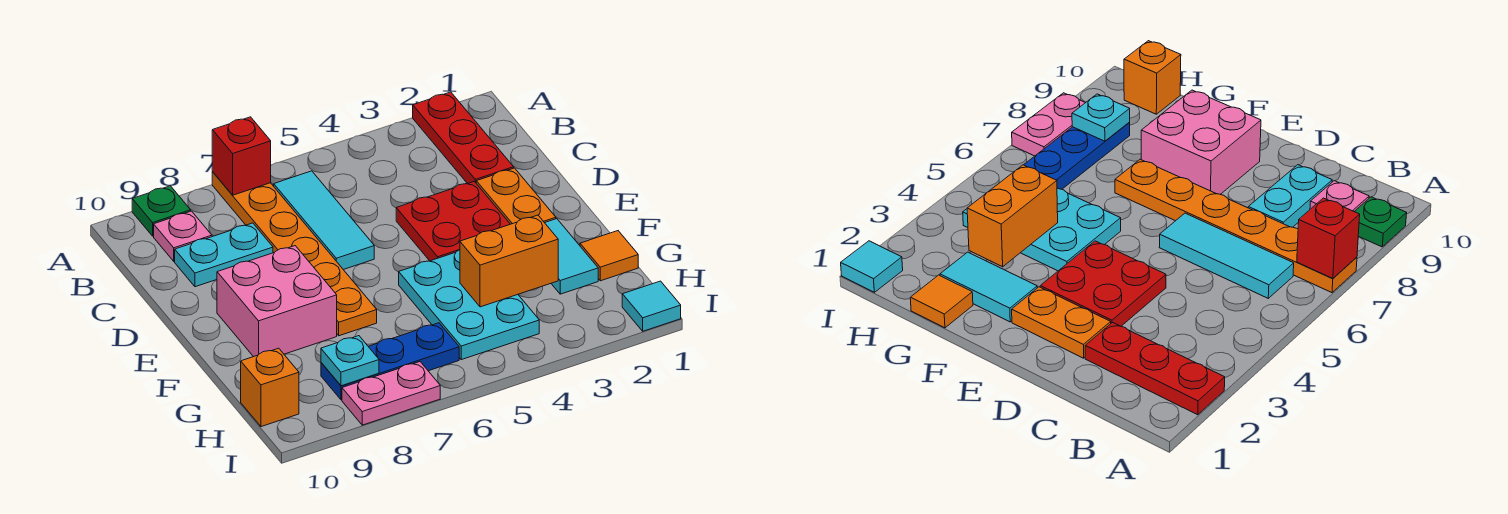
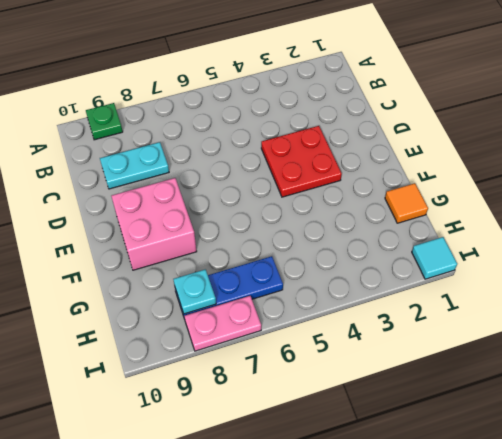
none -> red 1x3 plate [413,92,514,184]
none -> orange 1x6 plate [212,172,377,336]
none -> cyan 1x3 tile [274,171,374,270]

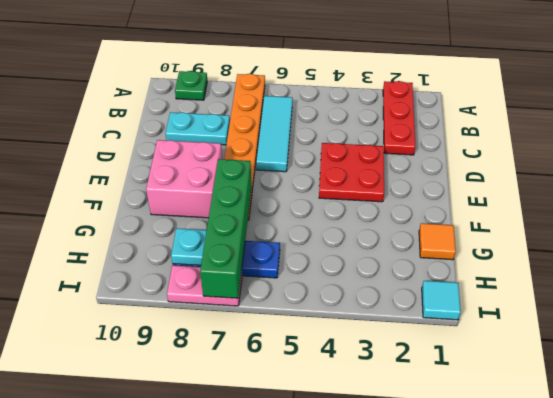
green 1x4 brick [200,159,251,298] -> none
none -> pink 1x1 plate [154,211,212,261]
none -> orange 1x2 plate [476,168,556,224]
none -> cyan 1x2 tile [545,219,598,294]

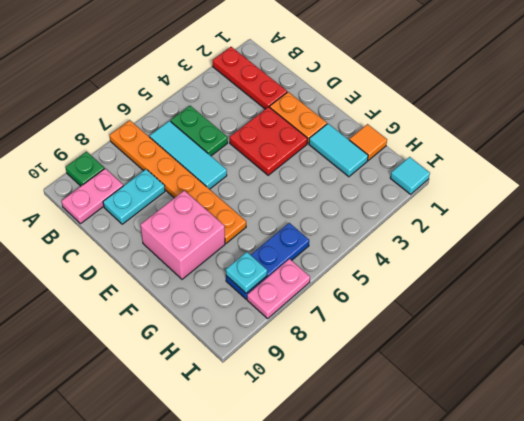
green 1x2 plate [171,106,228,156] -> none
pink 1x2 plate [61,169,123,224] -> pink 1x1 plate [154,211,212,261]
none -> cyan 2x3 plate [399,250,539,360]
none -> orange 1x1 brick [241,348,299,427]
none -> red 1x1 brick [212,117,271,195]

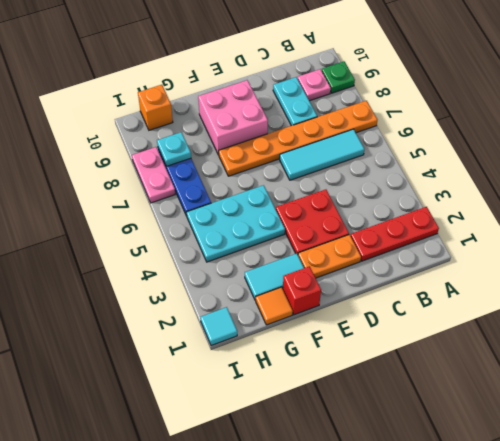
red 1x1 brick [283,266,321,315] -> red 1x1 brick moved to [212,117,271,195]
none -> orange 1x2 brick [460,215,558,307]

